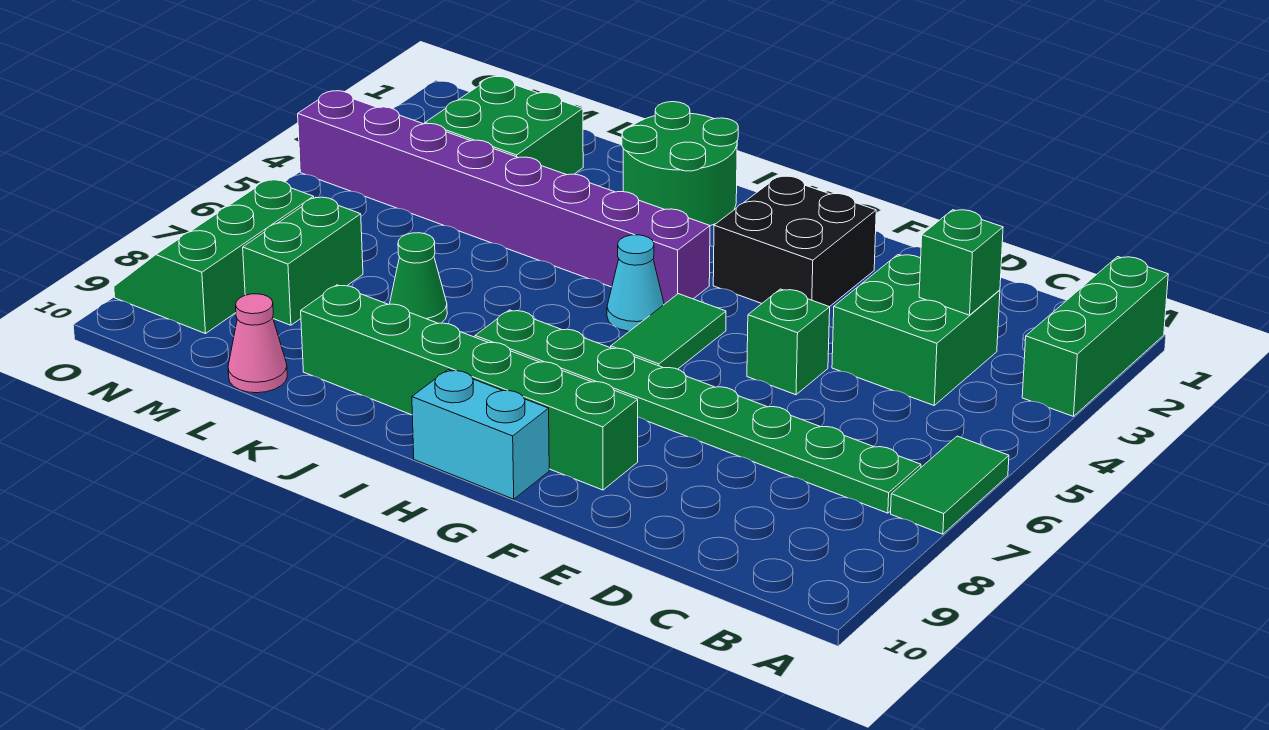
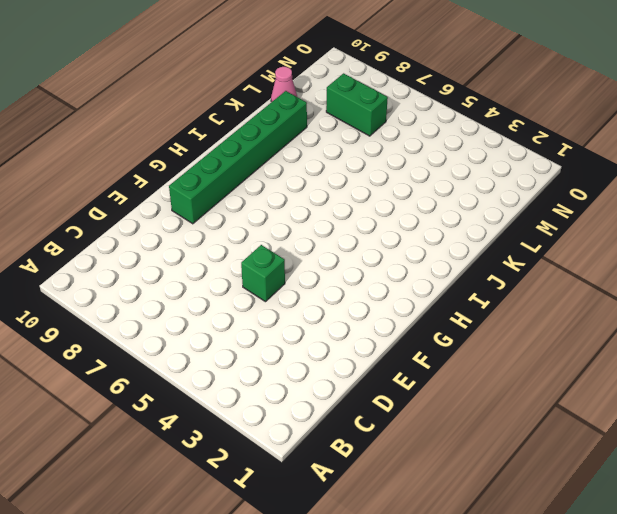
none -> green 1x3 brick [1022,257,1168,416]
none -> green 1x2 tile [891,436,1009,534]
none -> green 1x8 plate [475,310,921,513]

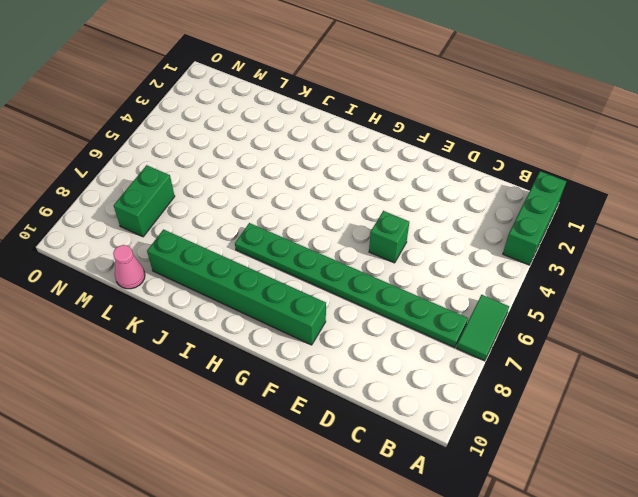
none -> green 2x2 brick [832,255,1000,405]
none -> black 2x2 brick [713,176,876,307]
none -> green 1x2 tile [611,294,726,369]

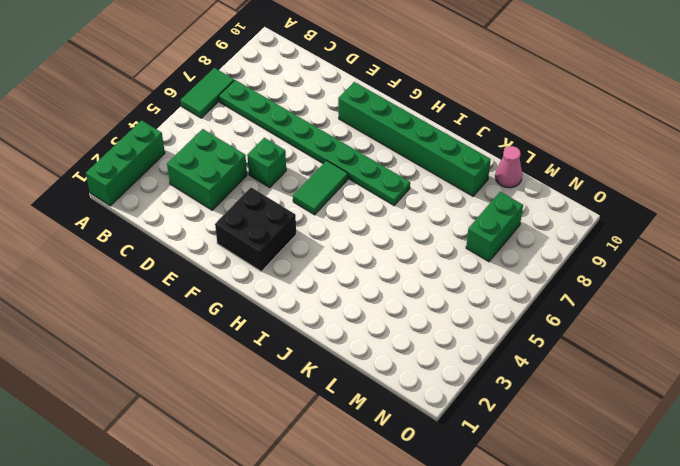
none -> cyan 1x2 brick [412,370,549,499]
none -> purple 1x8 brick [298,91,710,304]
none -> cyan 1x1 cone [607,235,664,331]

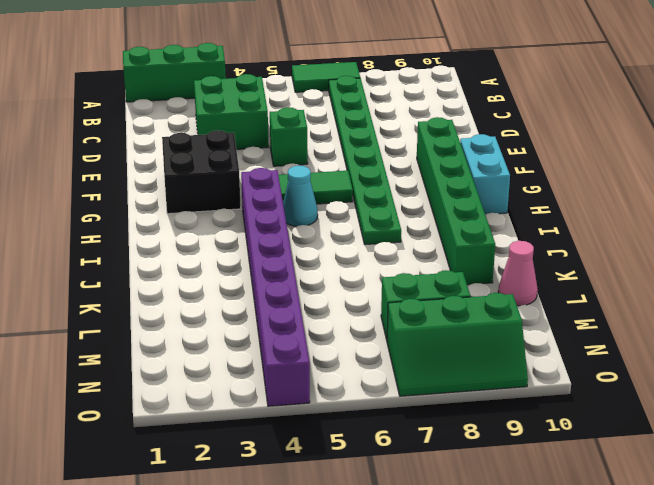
none -> green 2x2 round brick [622,102,738,226]
none -> green 1x1 cone [390,233,447,323]
none -> green 2x2 brick [425,77,583,175]

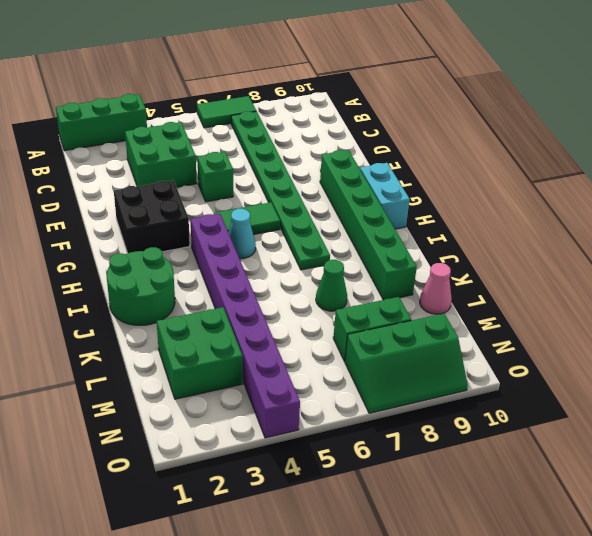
none -> green 1x1 brick [919,210,1003,315]

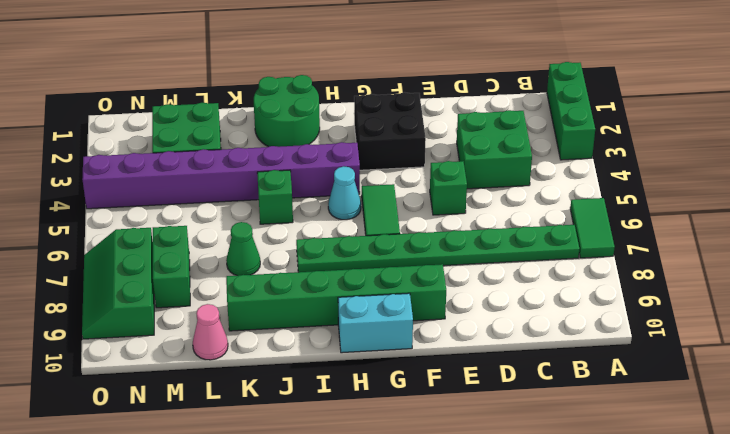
green 1x1 brick [257,170,293,224] -> green 1x1 brick moved to [919,210,1003,315]

